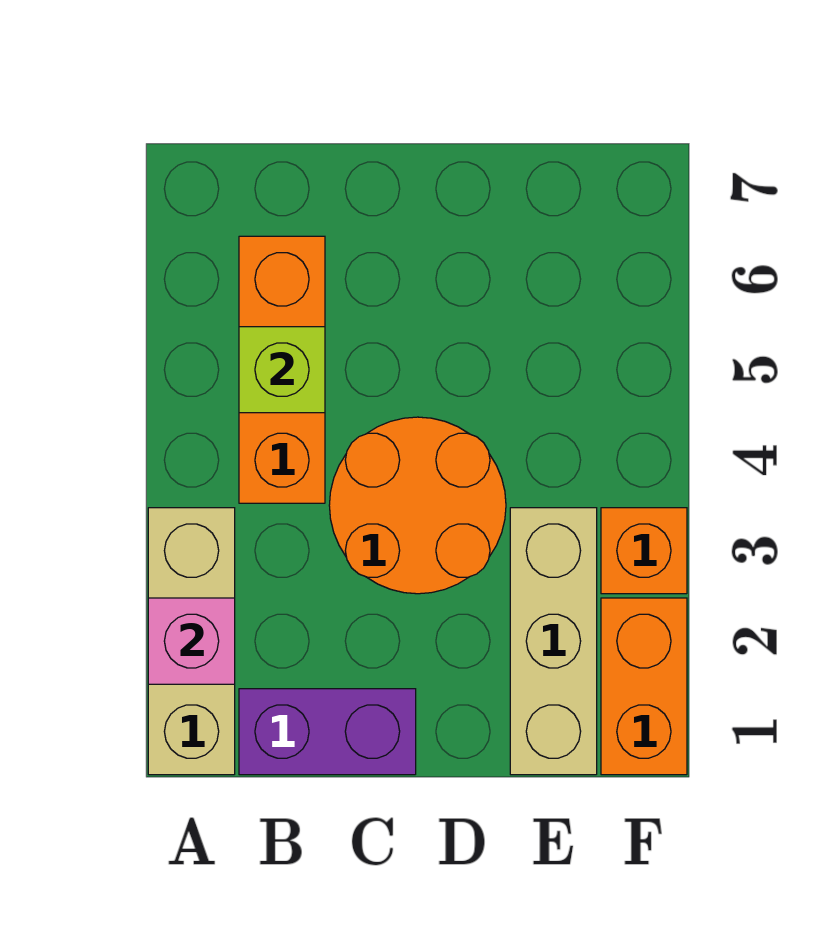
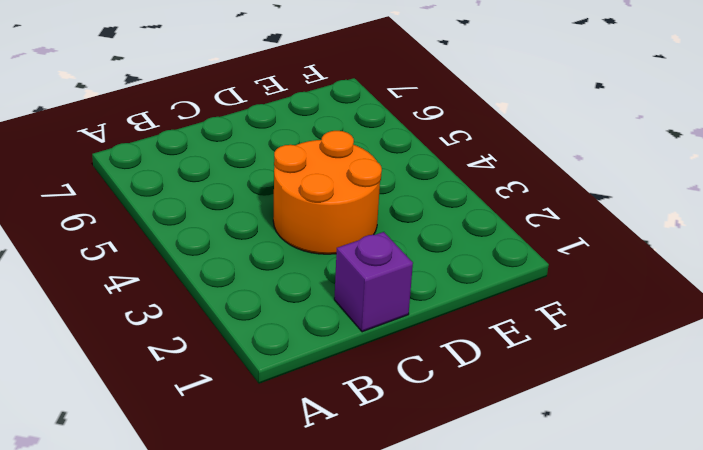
purple 1x1 brick [334,232,413,332] -> purple 1x2 brick [239,689,416,775]
none -> tan 1x3 brick [148,508,235,775]
none -> orange 1x3 brick [239,236,325,503]

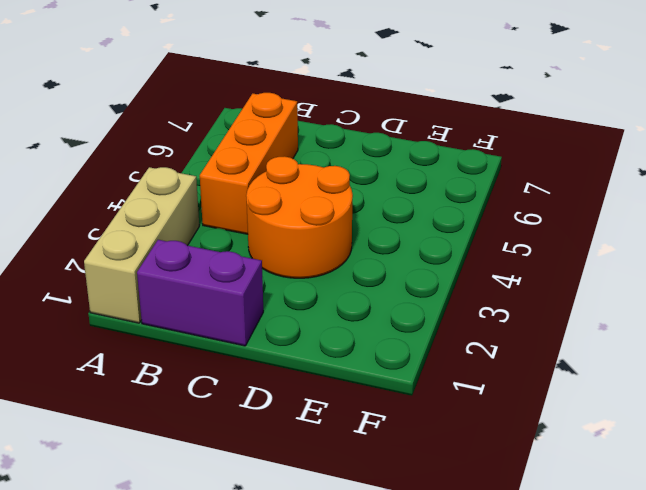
none -> tan 1x3 brick [510,508,597,775]
none -> orange 1x2 brick [601,598,687,775]

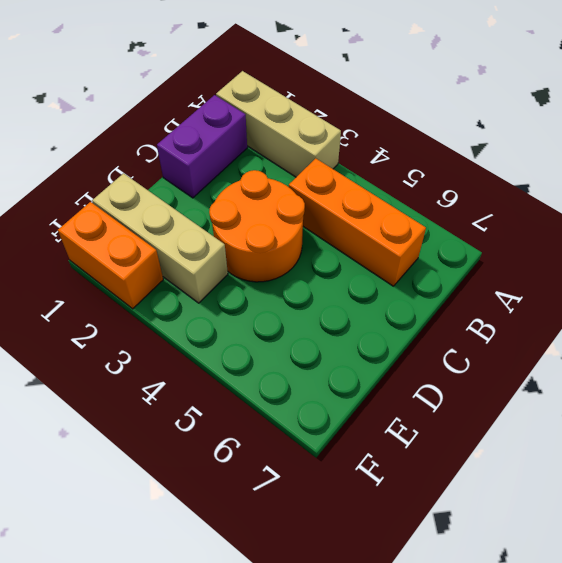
none -> orange 1x1 brick [601,508,687,594]
none -> pink 1x1 brick [148,598,235,684]

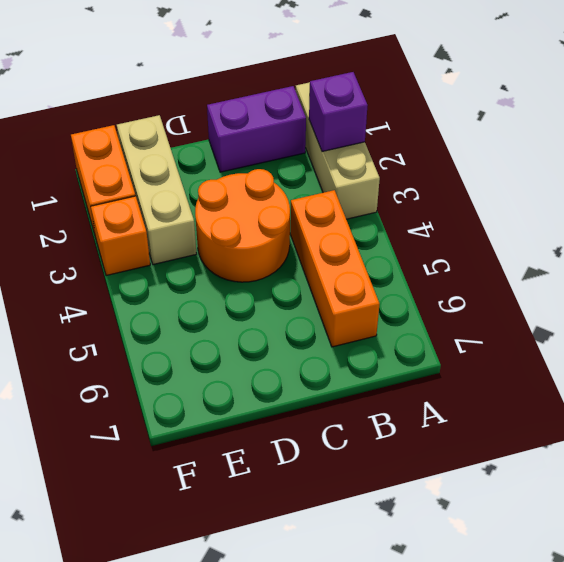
purple 1x1 brick [309,72,368,152] -> pink 1x1 brick [148,598,235,684]
none -> lime 1x1 brick [239,327,325,413]

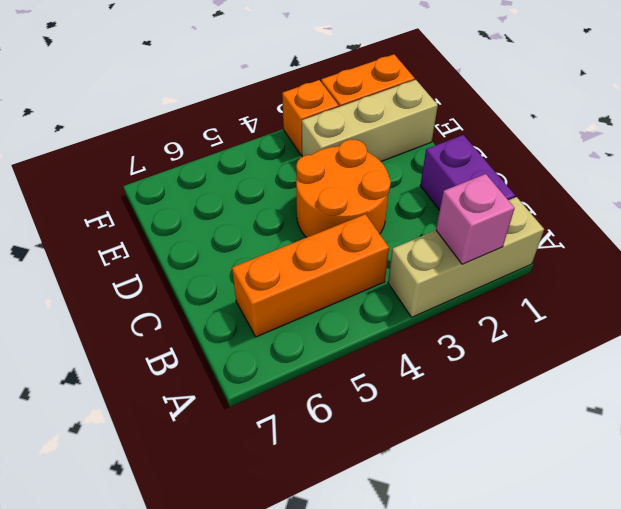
none -> lime 1x1 brick [239,327,325,413]

